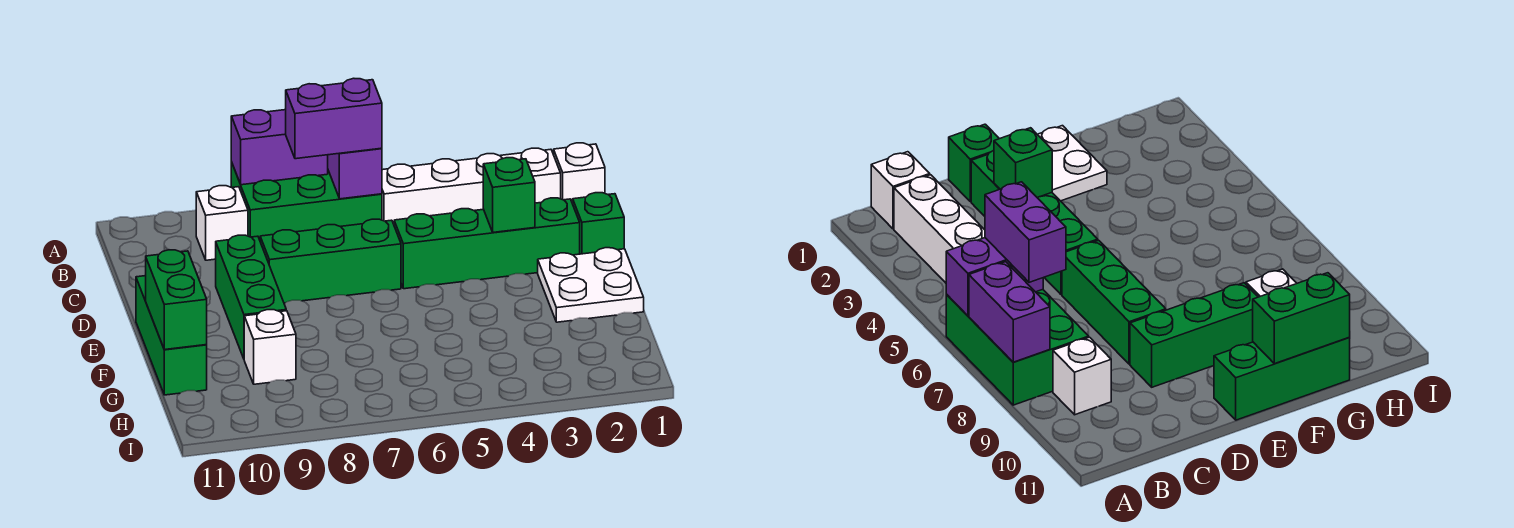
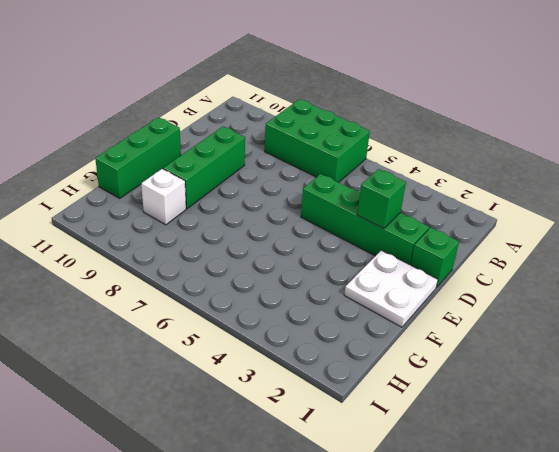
none -> white 1x1 brick [554,143,605,204]
none -> white 1x4 brick [382,148,561,224]
none -> white 1x1 brick [196,186,248,260]

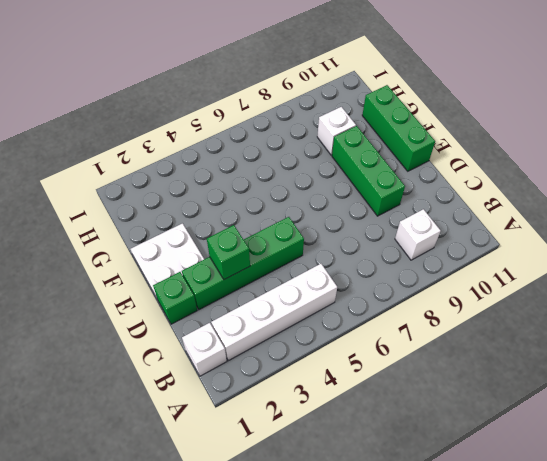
none -> green 2x3 brick [231,162,382,240]
none -> green 1x3 brick [260,219,401,303]
none -> purple 1x2 brick [328,148,382,199]

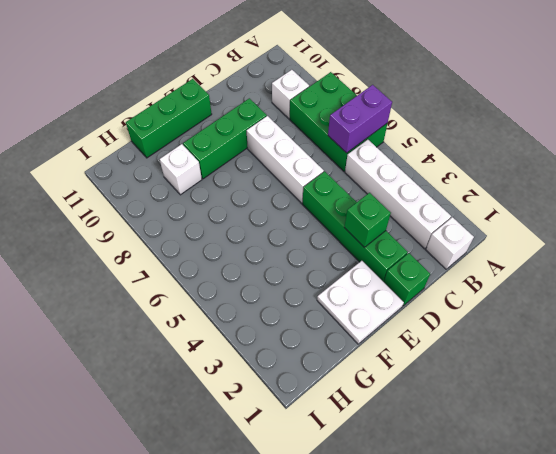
white 1x3 brick [247,116,324,203] -> green 1x3 brick [260,219,401,303]
none -> purple 1x2 brick [231,110,328,185]
none -> green 1x2 brick [146,250,207,350]
none -> purple 1x2 brick [286,78,382,159]

